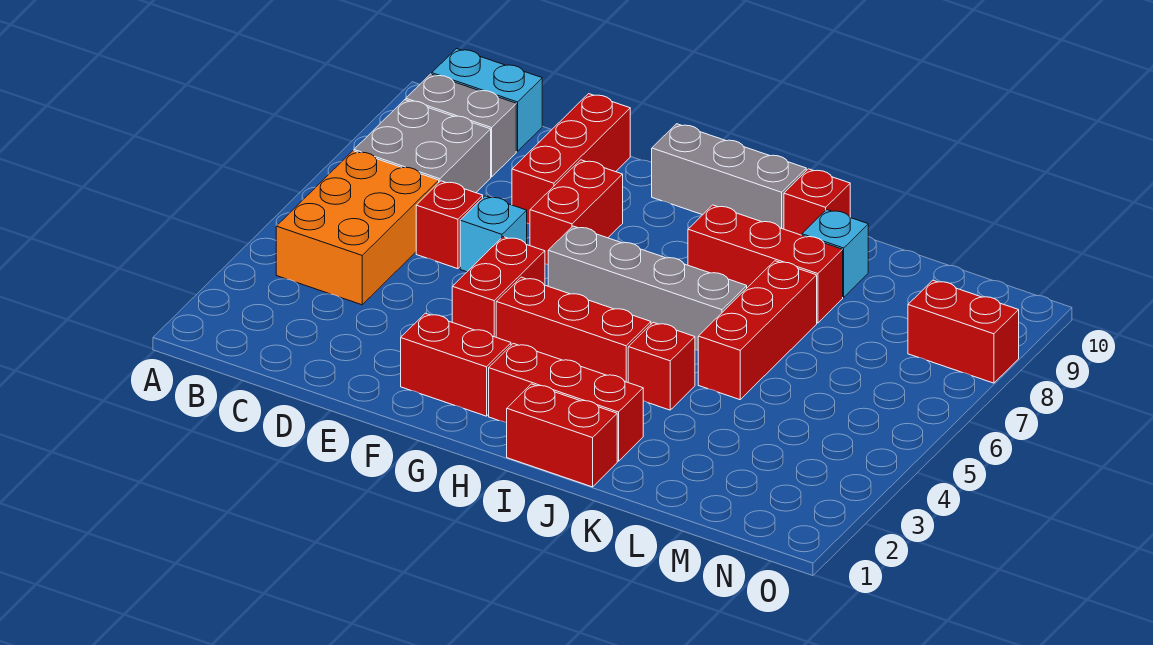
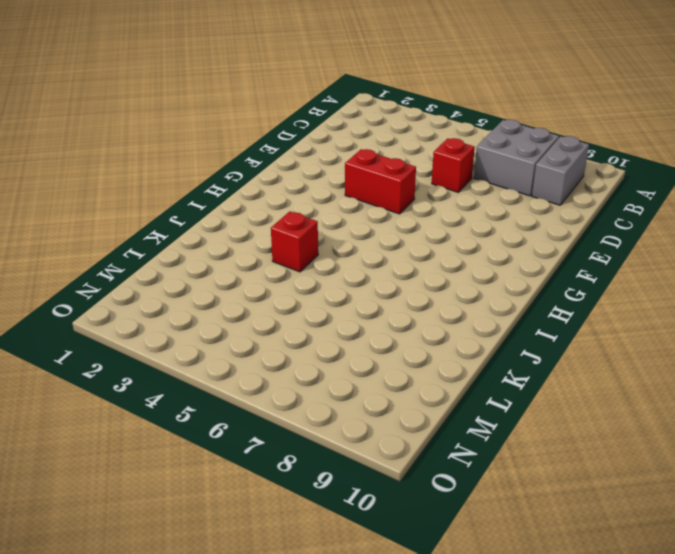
none -> orange 2x3 brick [276,151,439,305]
none -> cyan 1x2 brick [432,49,542,151]
none -> cyan 1x1 brick [460,196,527,272]

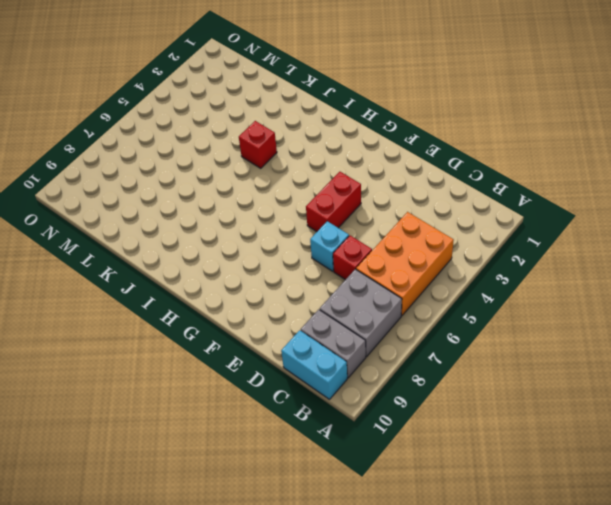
none -> red 1x3 brick [512,94,630,224]
none -> red 1x2 brick [401,313,511,416]
none -> red 1x2 brick [530,160,623,265]

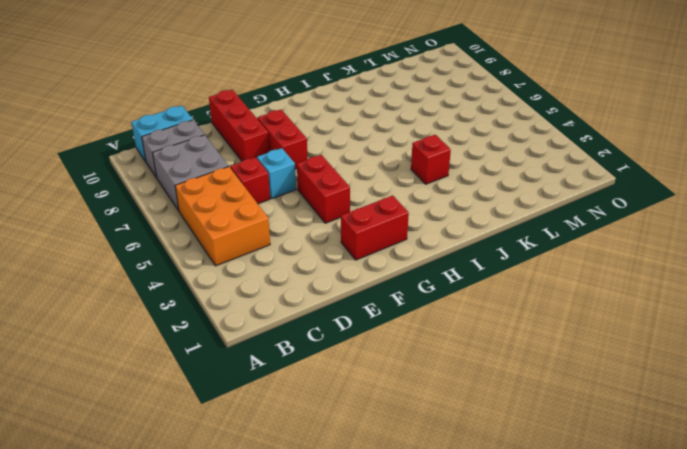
none -> red 1x3 brick [496,277,651,382]
none -> grey 1x4 brick [548,226,747,350]
none -> grey 1x3 brick [652,124,806,229]

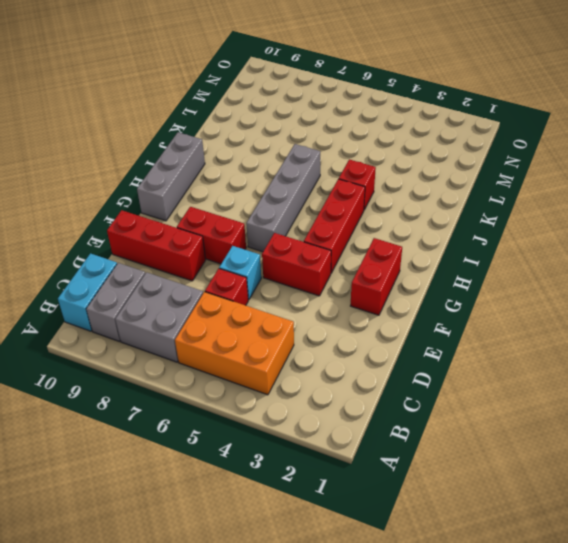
none -> red 1x3 brick [489,343,643,461]
none -> red 1x2 brick [507,384,617,487]
none -> red 1x3 brick [688,205,843,323]

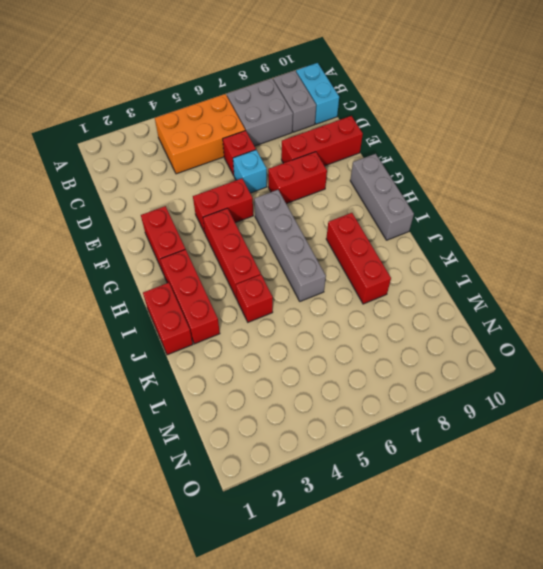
none -> red 1x1 brick [784,169,850,235]
none -> red 1x3 brick [698,261,817,400]
none -> cyan 1x1 brick [802,210,868,297]

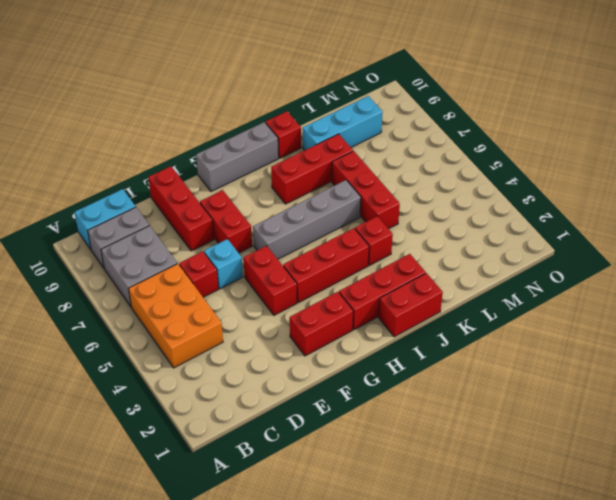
cyan 1x3 brick [303,96,383,150] -> cyan 1x1 brick [802,210,868,297]
none -> red 1x2 brick [908,280,1019,383]

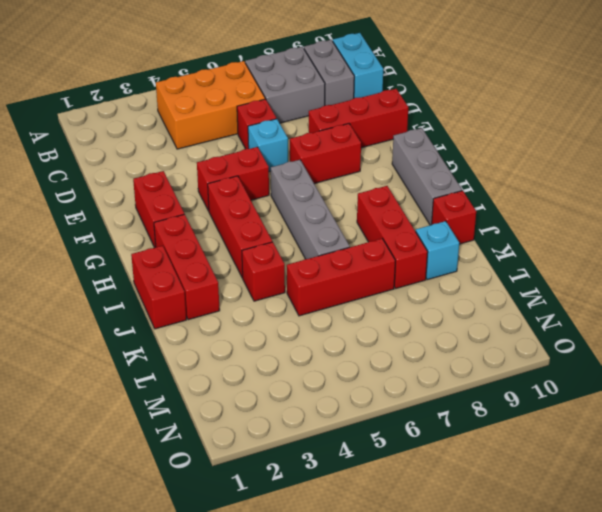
none -> red 1x2 brick [908,280,1019,383]

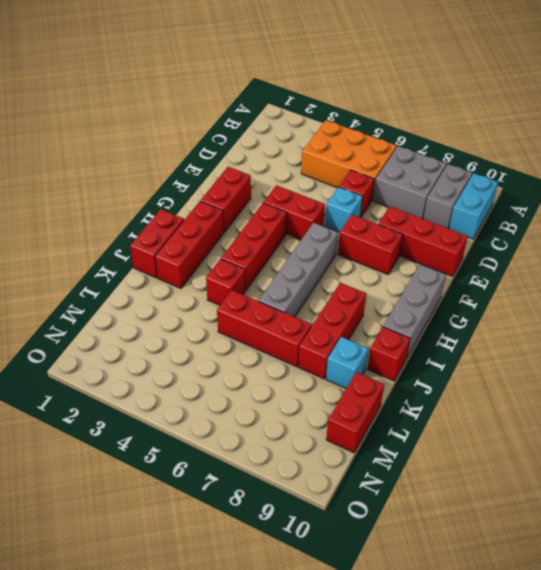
red 1x2 brick [326,372,384,453] -> red 1x2 brick moved to [908,280,1019,383]

